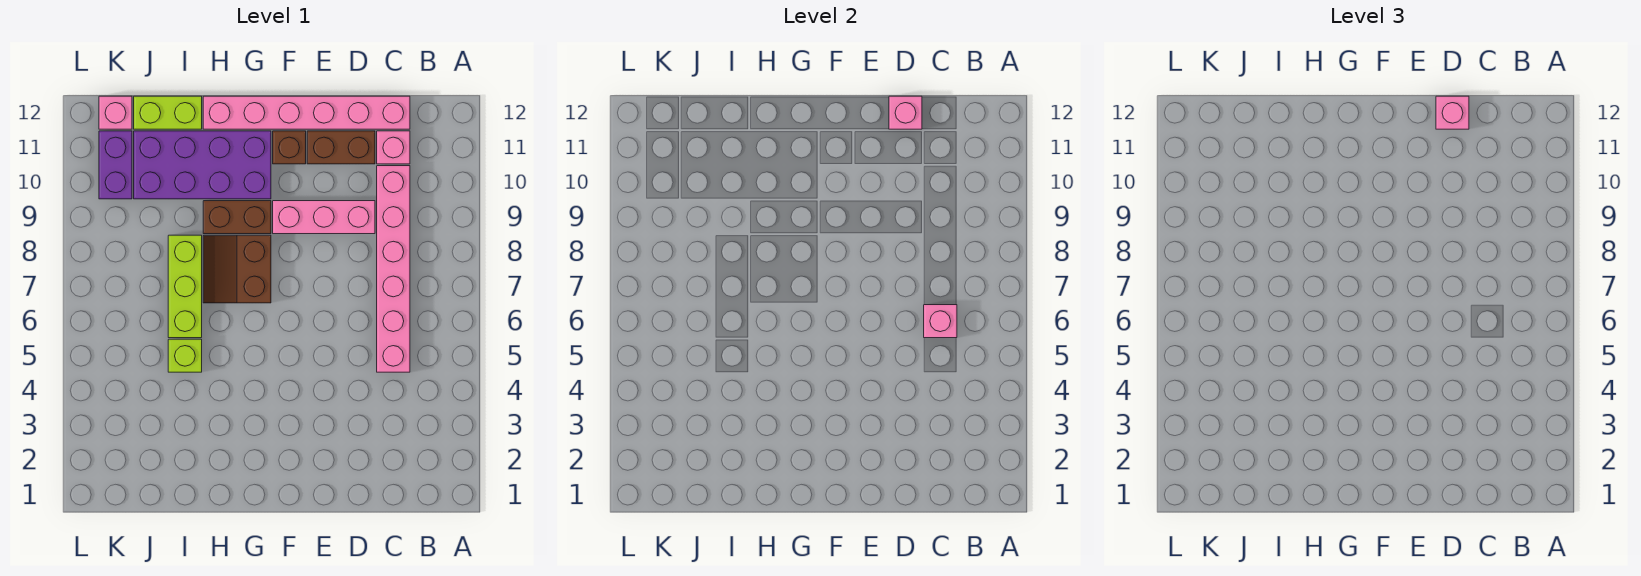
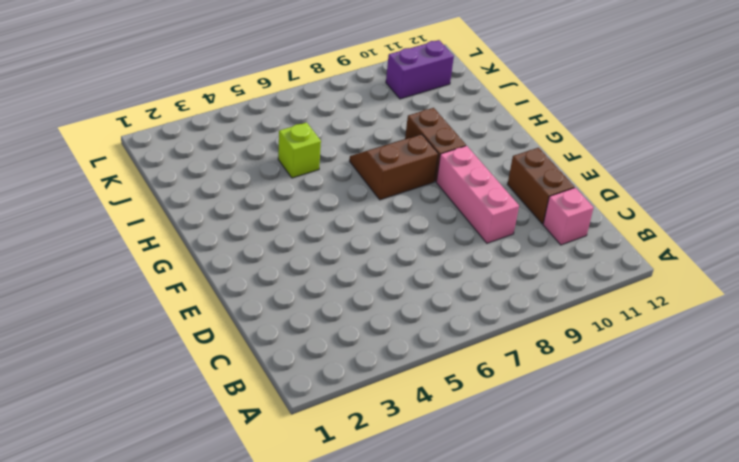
none -> pink 1x6 brick [377,166,410,372]
none -> pink 1x6 brick [203,96,410,129]
none -> brown 1x1 brick [273,131,306,164]

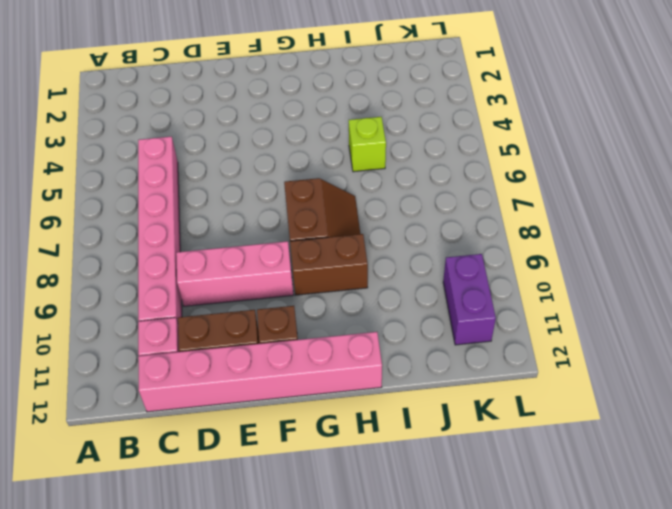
none -> purple 2x4 brick [134,131,271,199]
none -> lime 1x3 brick [168,235,202,338]
none -> lime 1x2 brick [134,96,202,129]

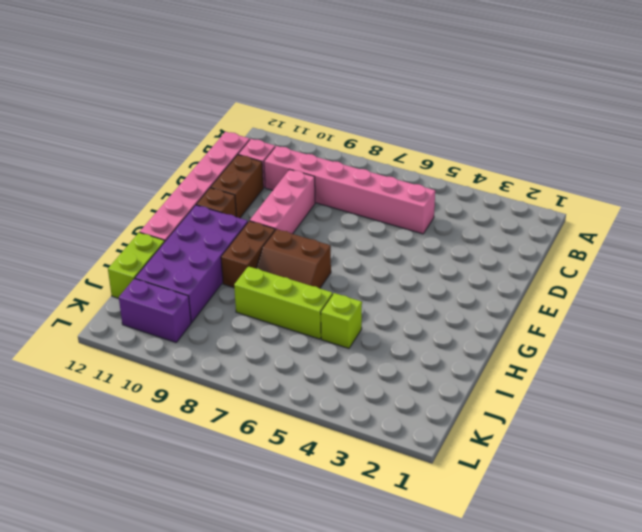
none -> pink 1x1 brick [99,96,132,129]
none -> pink 1x1 brick [924,305,957,338]
none -> pink 1x1 brick [889,96,922,129]

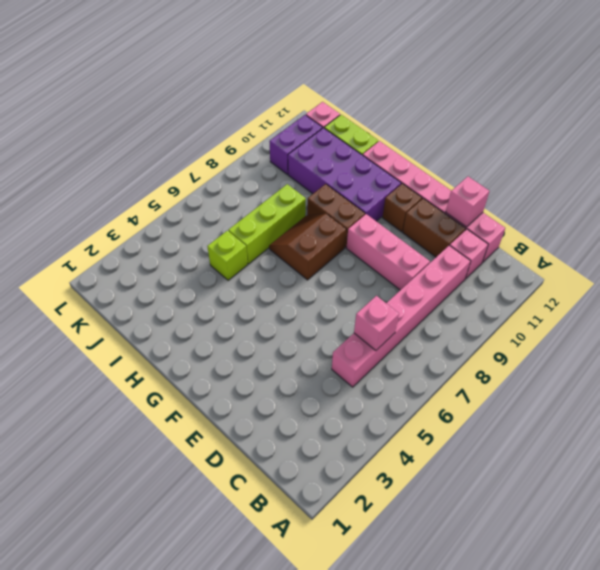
none -> pink 1x1 brick [1436,96,1469,129]

